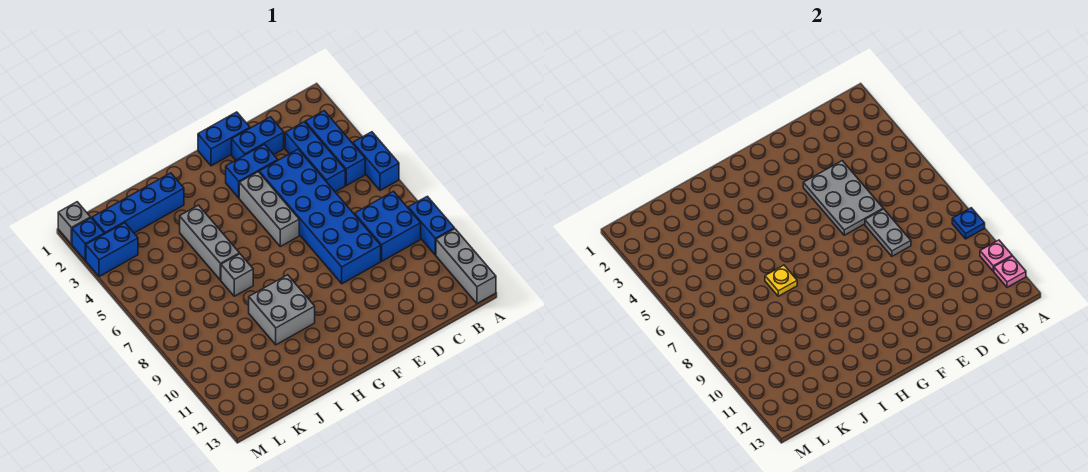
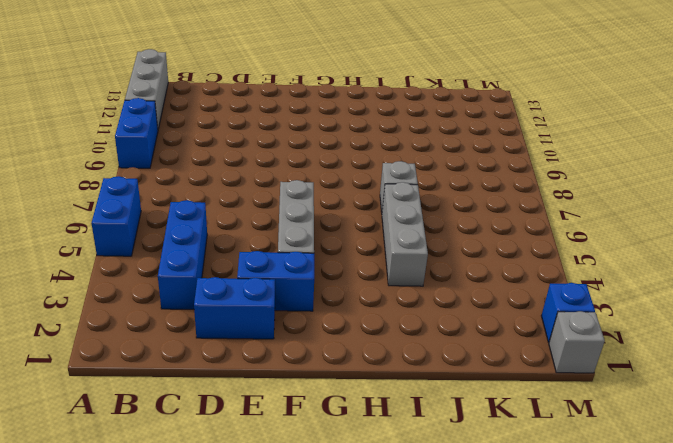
none -> blue 1x3 brick [305,111,365,185]
none -> blue 2x2 brick [355,191,421,261]
none -> blue 2x6 brick [259,149,381,284]

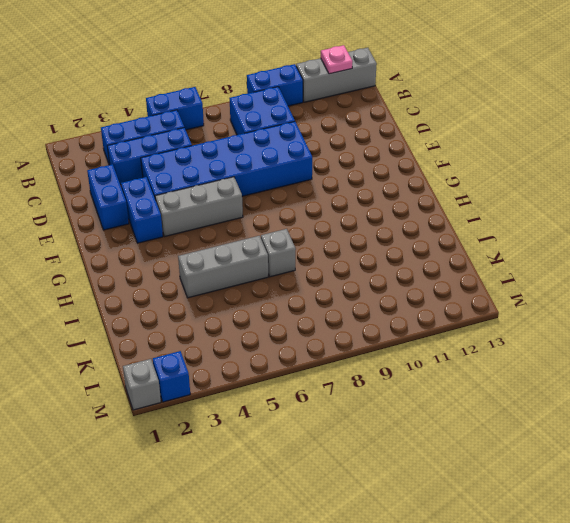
none -> blue 1x2 brick [198,112,250,166]
none -> grey 2x2 brick [249,275,315,345]
none -> blue 1x4 brick [92,173,184,234]

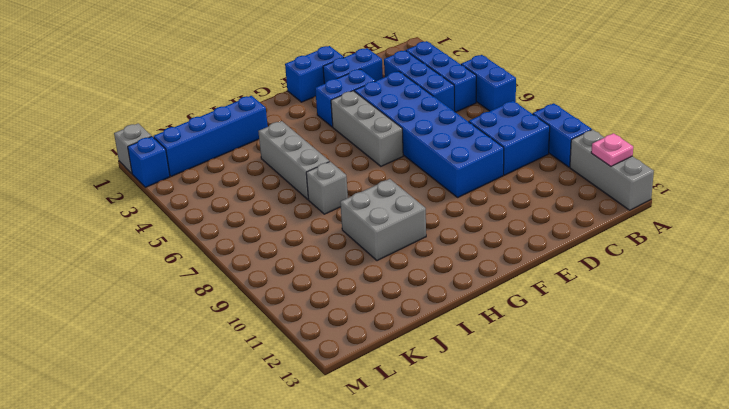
none -> blue 1x2 brick [86,223,138,277]
none -> blue 1x1 plate [952,208,985,239]
none -> pink 1x1 plate [980,240,1012,271]

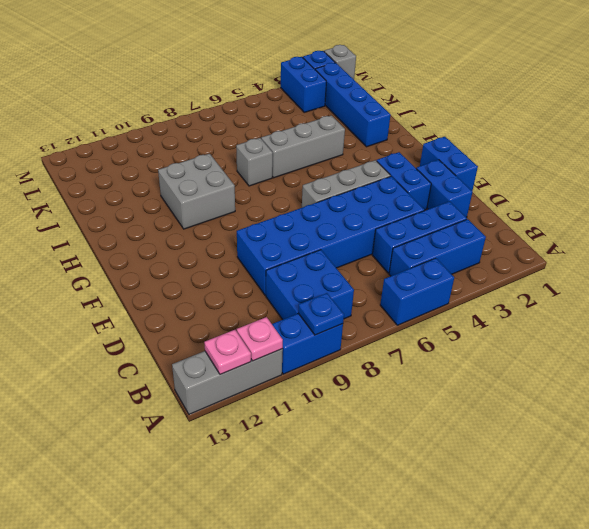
none -> grey 2x3 plate [803,161,883,235]
none -> grey 1x2 plate [865,209,911,256]
none -> yellow 1x1 plate [765,265,797,296]

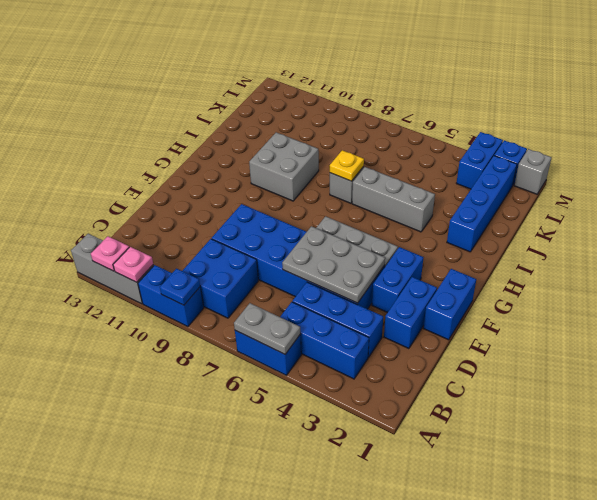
grey 1x2 plate [234,303,301,354] -> grey 1x2 plate moved to [865,209,911,256]

